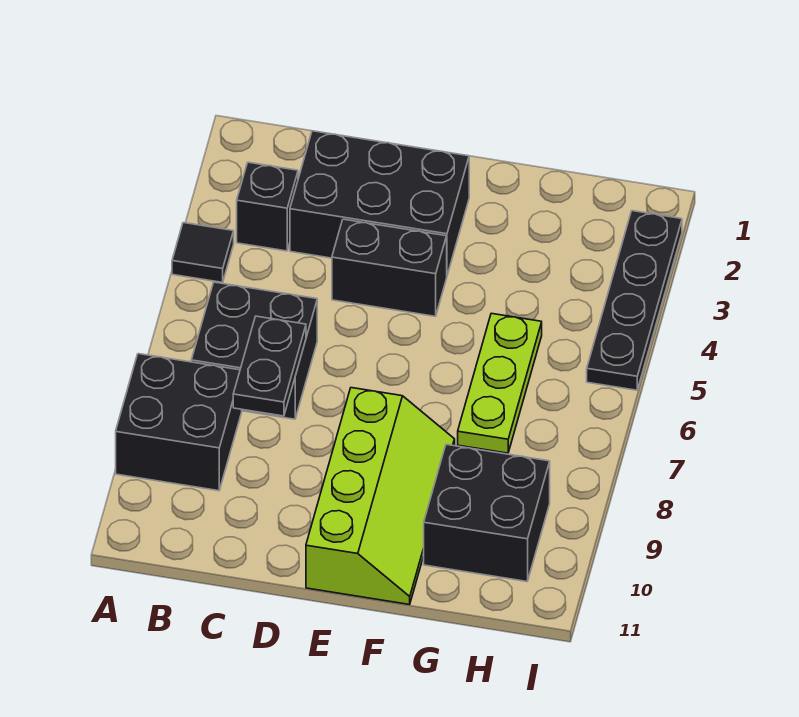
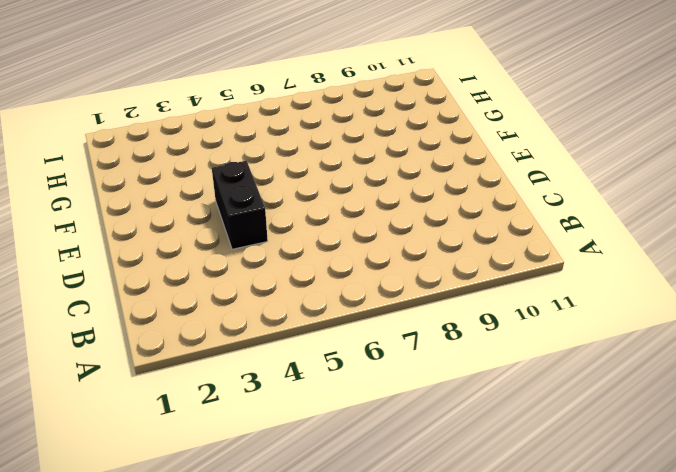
none -> black 1x1 tile [172,223,234,282]
none -> black 2x2 brick [116,354,242,491]

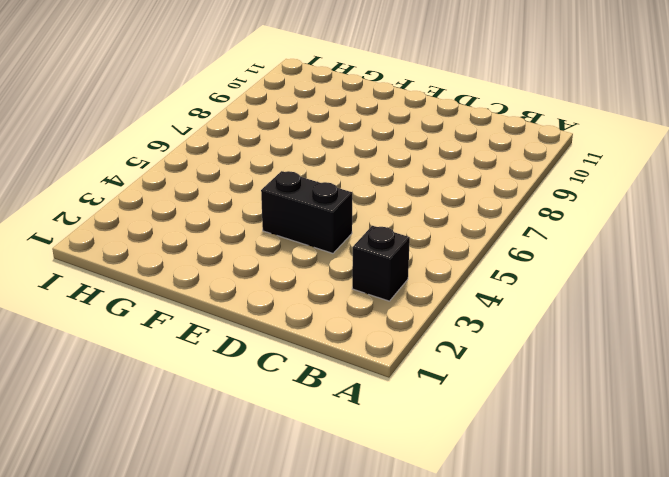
none -> black 1x1 tile [172,223,234,282]
none -> black 2x2 brick [116,354,242,491]

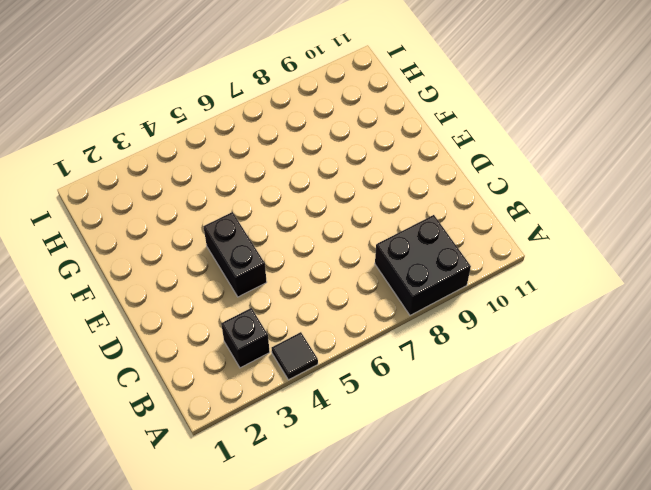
none -> black 2x2 brick [191,282,317,419]
none -> black 2x3 brick [290,131,469,275]

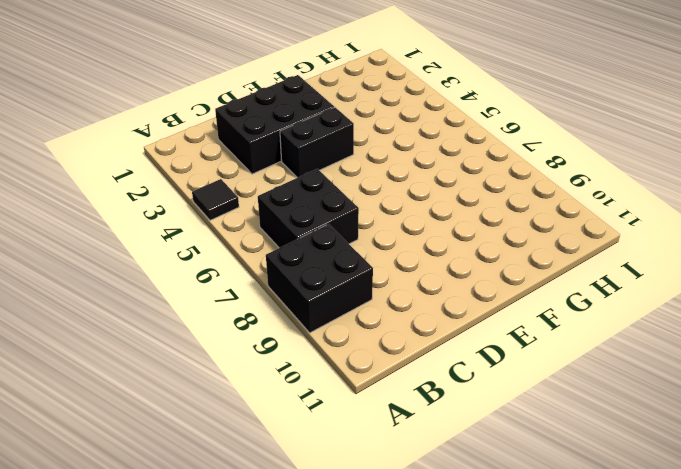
none -> black 1x1 brick [237,162,298,251]
none -> lime 2x4 slope [306,388,455,605]

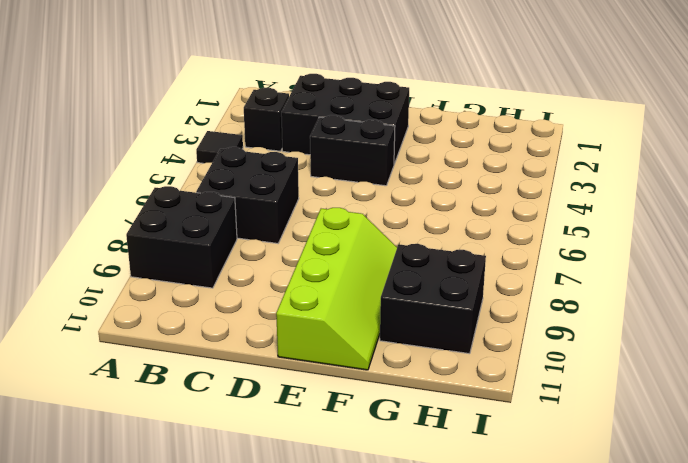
none -> lime 1x3 plate [458,313,542,453]
none -> black 1x4 plate [587,211,682,390]

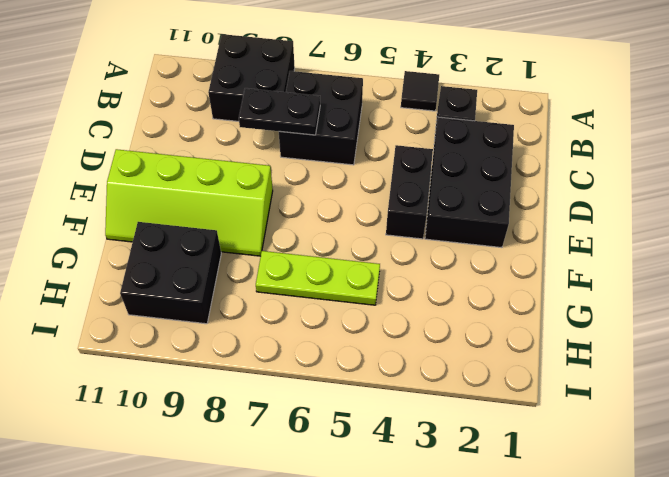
none -> black 1x4 plate [587,211,682,390]

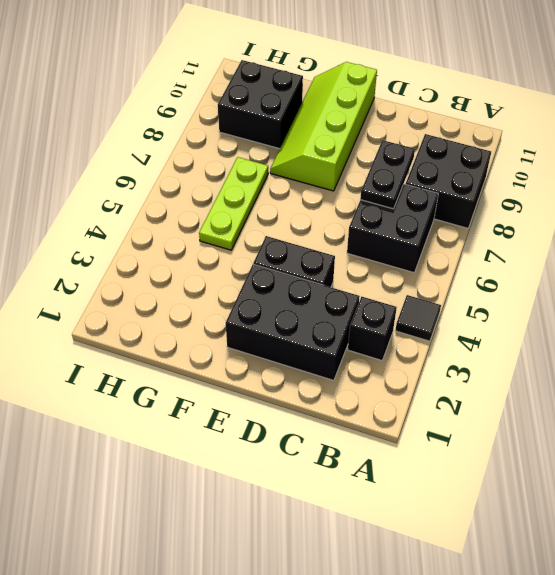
none -> black 1x4 plate [587,211,682,390]

